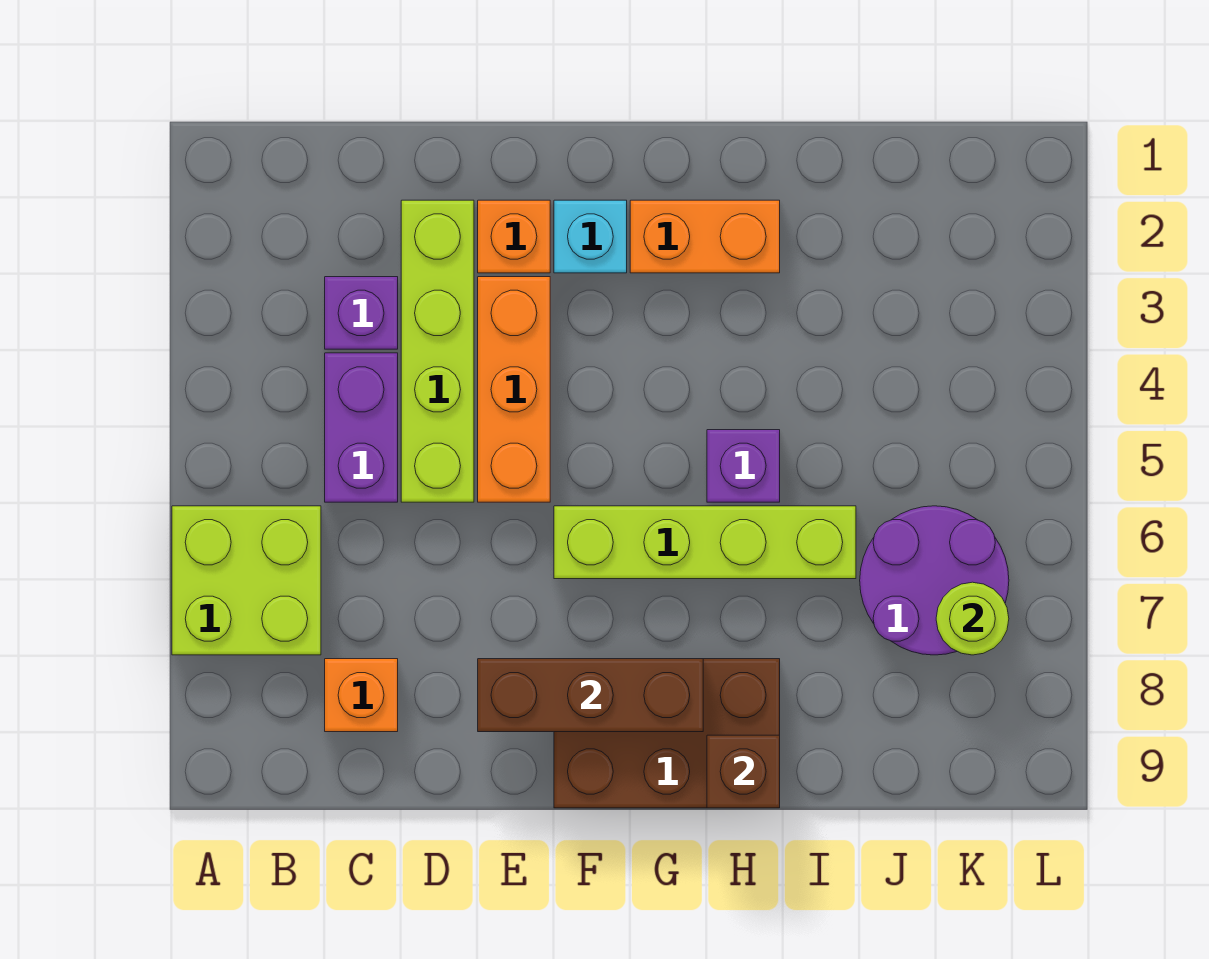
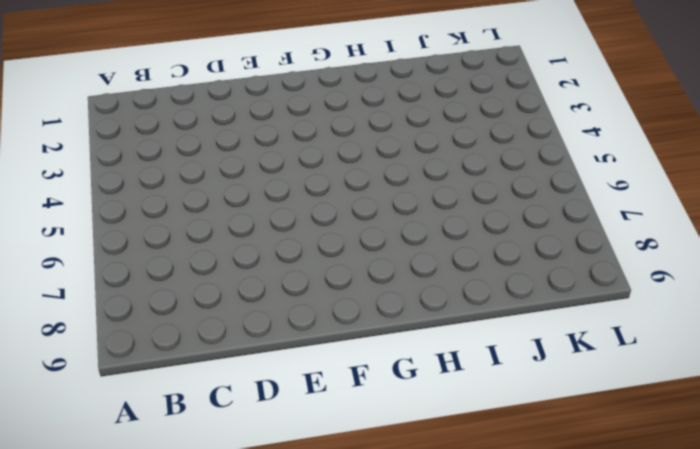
none -> lime 2x2 brick [172,506,321,655]
none -> purple 1x1 brick [325,277,398,349]
none -> purple 1x2 brick [325,353,398,502]

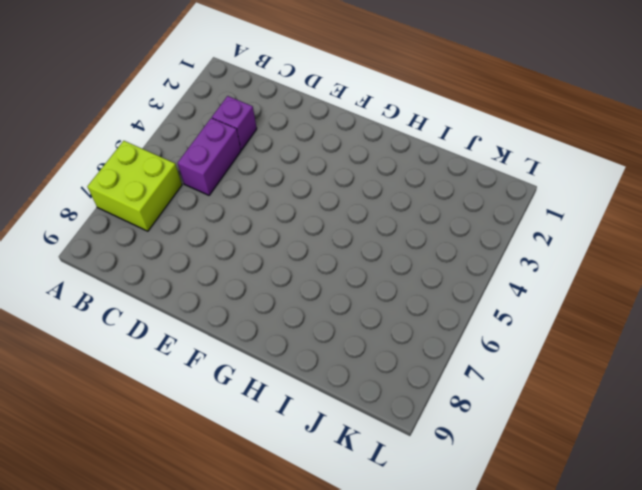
none -> orange 1x1 brick [325,659,398,732]
none -> lime 1x4 brick [401,200,474,502]
none -> orange 1x1 brick [478,200,550,273]

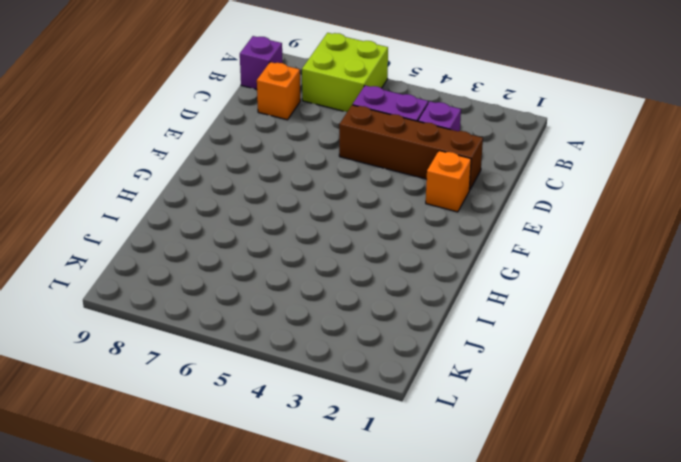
purple 1x1 brick [240,36,283,89] -> purple 1x1 brick moved to [707,430,780,502]
brown 1x4 brick [339,105,483,190] -> lime 1x4 brick [401,200,474,502]
none -> orange 1x3 brick [478,277,550,502]
none -> cyan 1x1 brick [554,200,627,273]
none -> lime 1x4 brick [554,506,856,579]

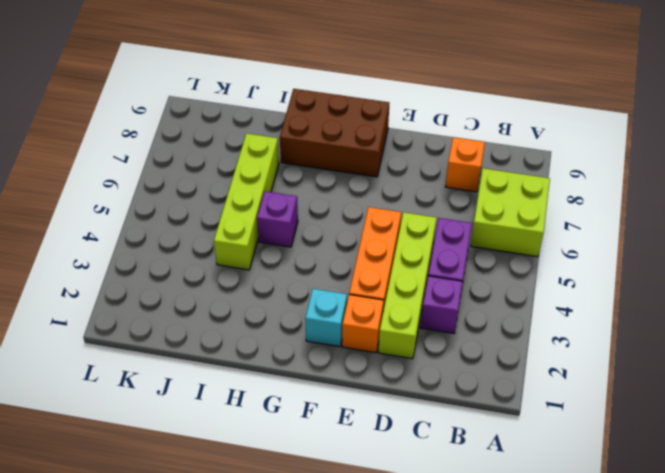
lime 1x4 brick [214,133,279,270] -> lime 1x4 brick turned to [554,506,856,579]
none -> orange 1x2 brick [630,200,780,273]
none -> purple 2x2 round brick [860,506,1009,655]
none -> brown 1x3 brick [478,659,703,732]

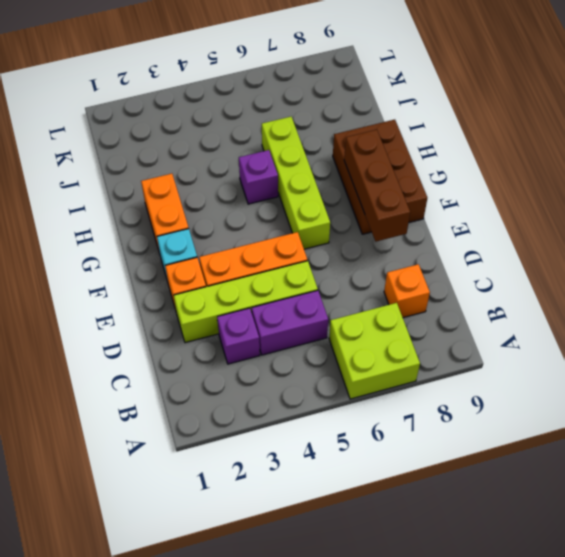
none -> purple 2x2 round brick [860,506,1009,655]
none -> brown 1x1 brick [707,735,780,808]
none -> lime 1x1 round brick [936,582,1009,655]

